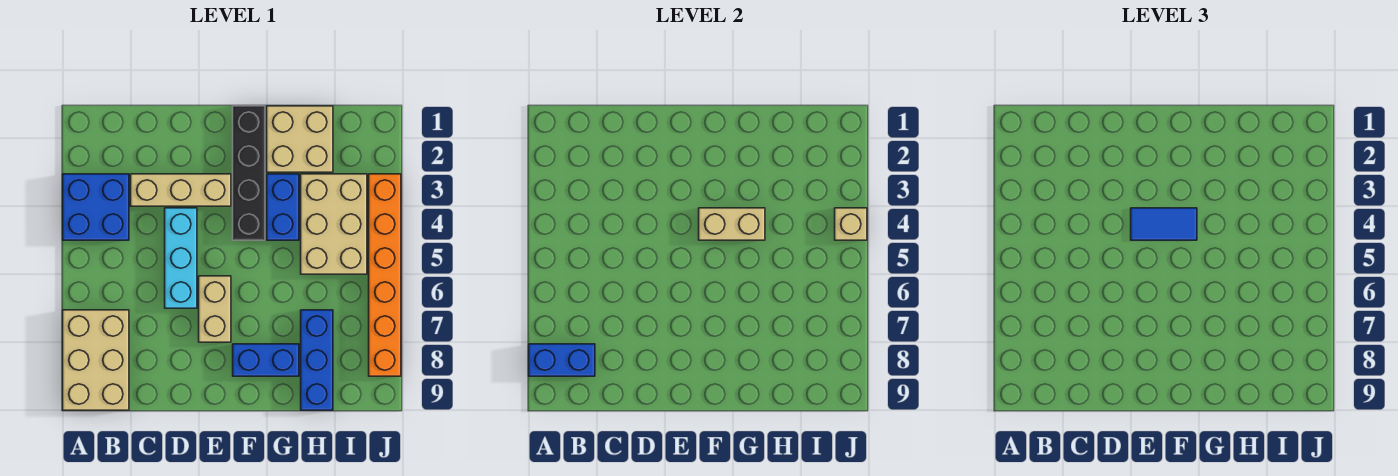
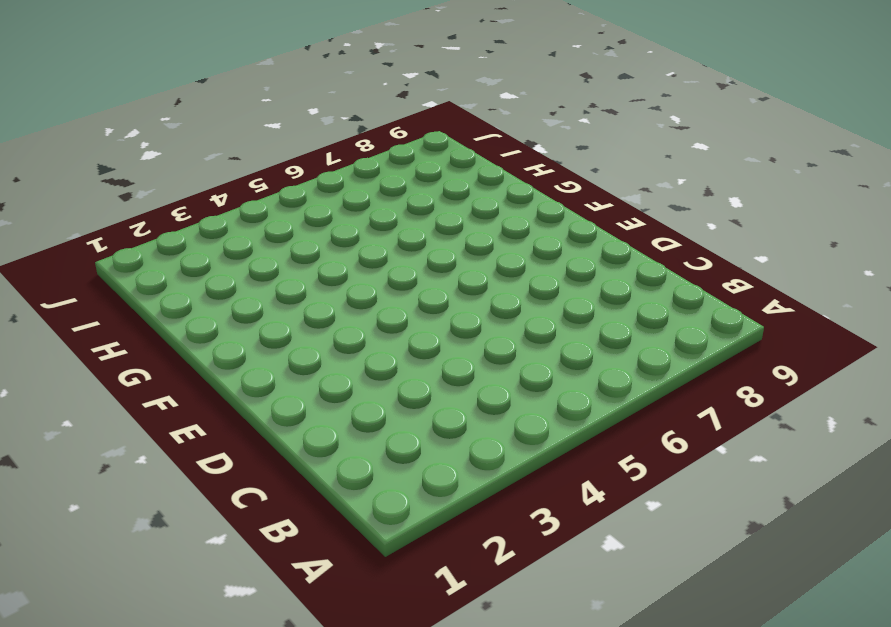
none -> blue 2x2 brick [63,174,129,240]
none -> tan 2x3 brick [63,310,129,410]
none -> tan 1x3 brick [131,174,231,206]

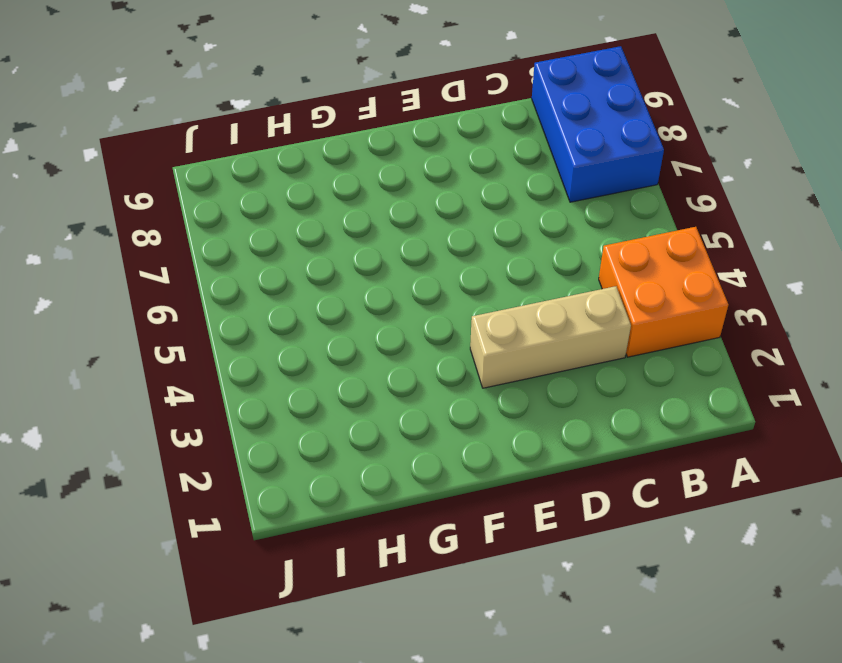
orange 2x2 brick [599,227,728,357] -> blue 2x2 brick [63,174,129,240]
blue 2x3 brick [532,46,664,202] -> tan 2x3 brick [63,310,129,410]
none -> cyan 1x3 brick [165,208,197,308]
none -> tan 1x2 brick [199,276,231,342]
none -> black 1x4 brick [233,106,265,240]

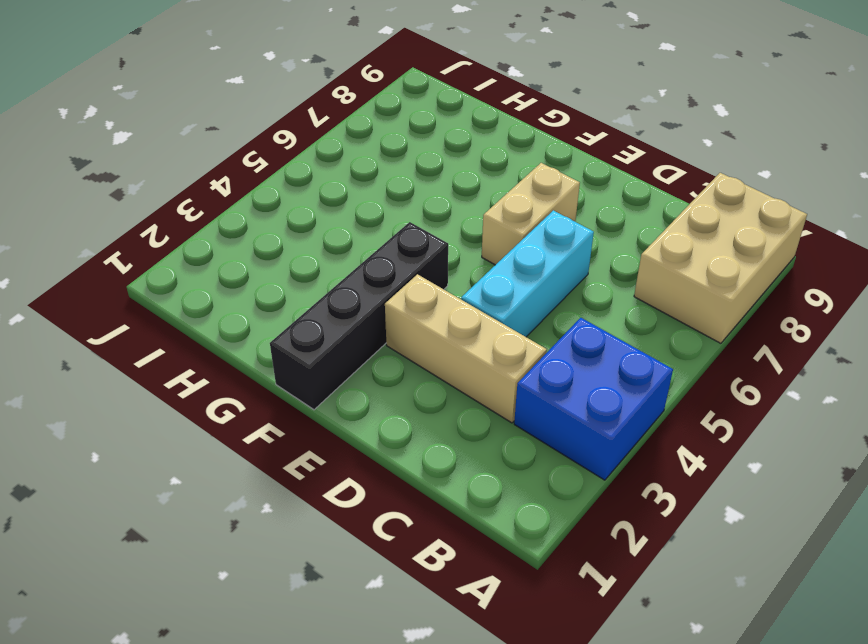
none -> blue 1x2 brick [233,344,299,376]
none -> tan 2x2 brick [267,106,333,172]
none -> blue 1x2 brick [267,174,299,240]

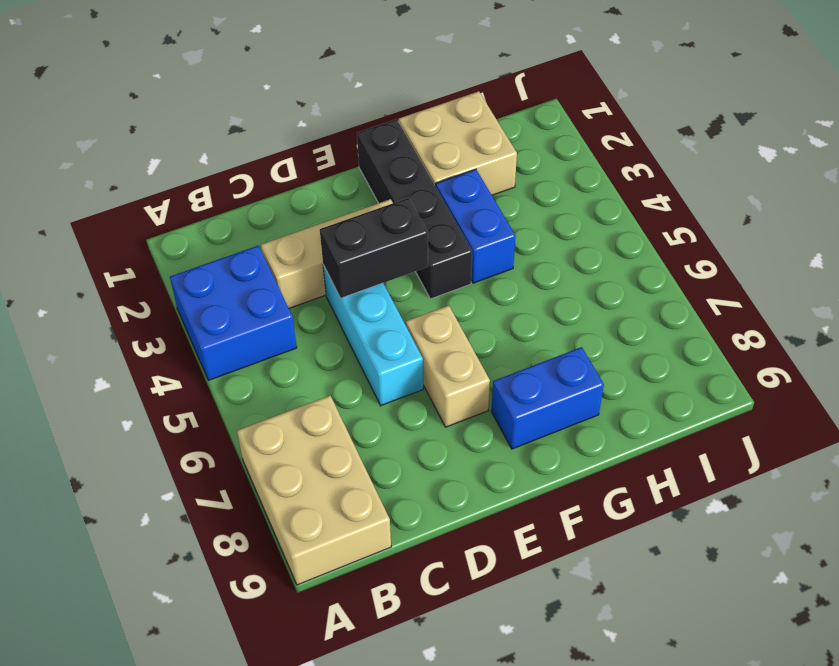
black 1x2 brick [320,198,428,298] -> none
none -> tan 2x3 brick [301,174,367,274]
none -> blue 1x3 brick [301,310,333,410]
none -> orange 1x6 brick [369,174,401,376]

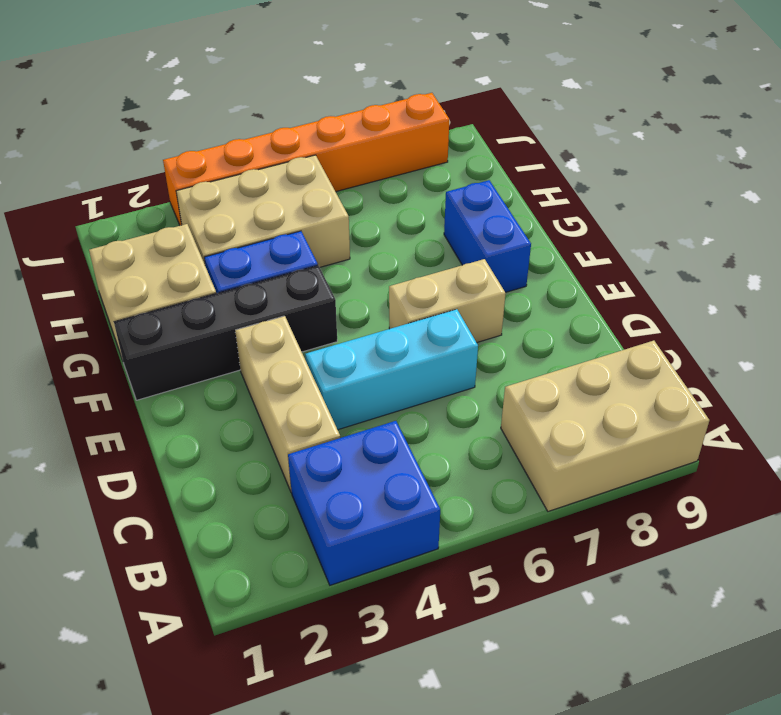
none -> blue 1x3 brick [301,310,333,410]
none -> blue 1x2 brick [529,344,595,376]
none -> tan 1x2 brick [699,208,765,240]

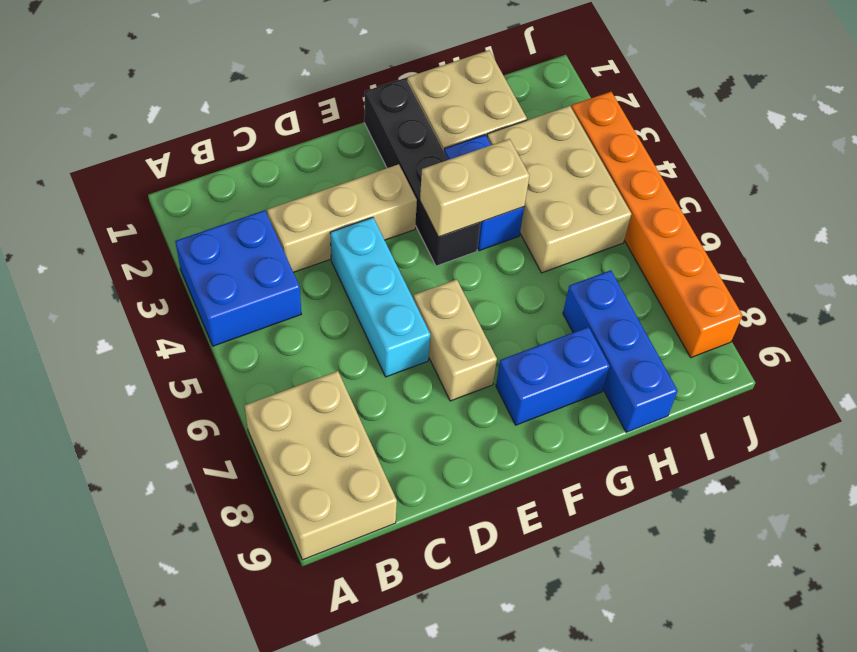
none -> blue 1x2 brick [529,344,595,376]
none -> tan 1x1 brick [835,208,867,240]
none -> blue 1x2 tile [1131,208,1197,240]

